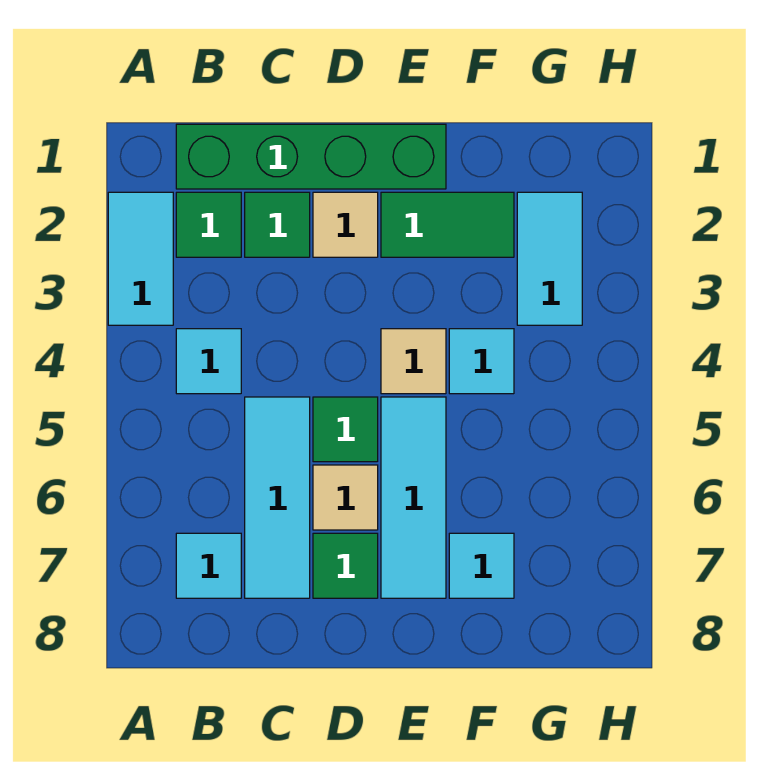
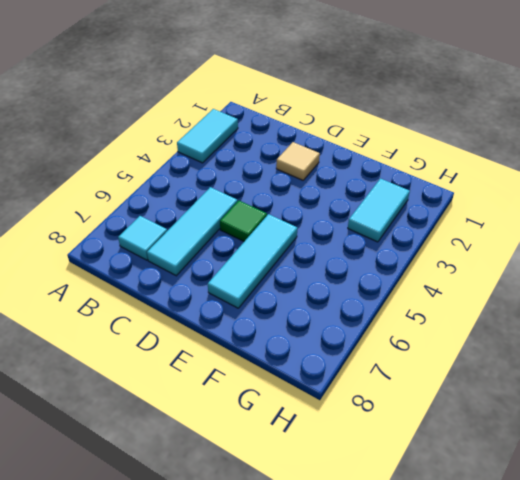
none -> green 1x4 brick [176,124,446,189]
none -> green 1x1 tile [176,192,241,257]
none -> cyan 1x1 tile [176,329,241,394]

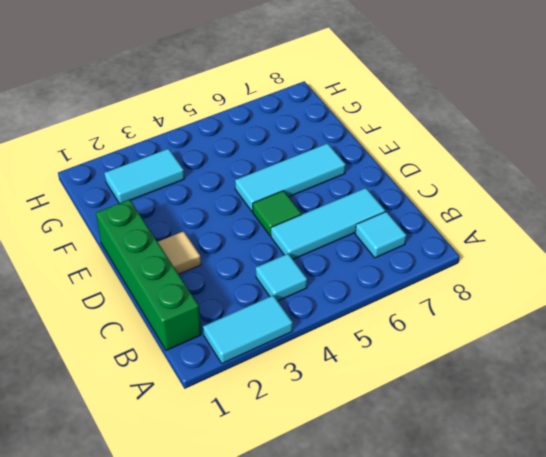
none -> green 1x1 tile [176,192,241,257]
none -> green 1x1 tile [245,192,310,257]
none -> tan 1x1 tile [313,465,378,530]

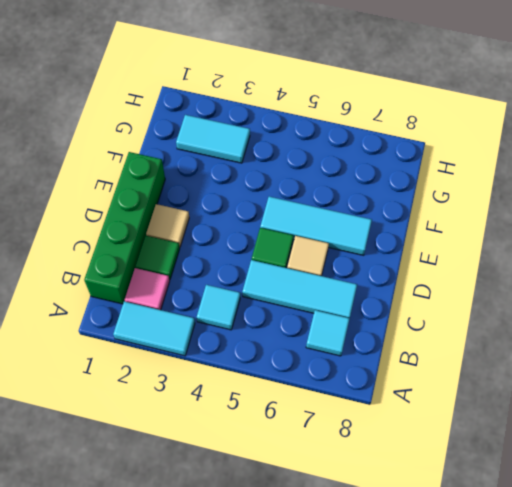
pink 1x1 tile [125,268,170,310] -> green 1x1 tile [176,192,241,257]
none -> green 1x1 tile [313,533,378,598]
none -> green 1x2 tile [381,192,514,257]
none -> tan 1x1 tile [381,329,446,394]

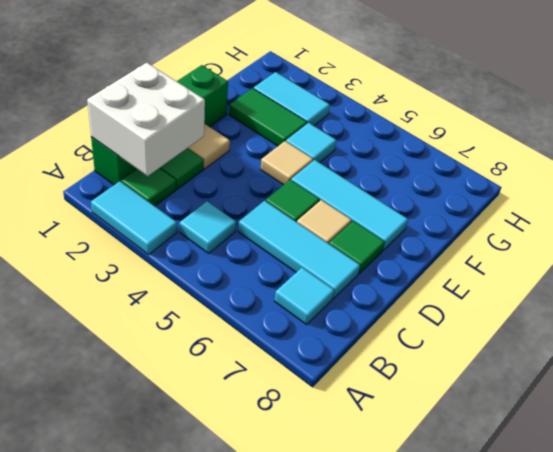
white 2x2 brick [87,63,205,176] -> none
green 1x2 tile [229,88,307,146] -> green 1x2 tile turned to [381,192,514,257]
none -> cyan 1x1 tile [449,533,514,598]

